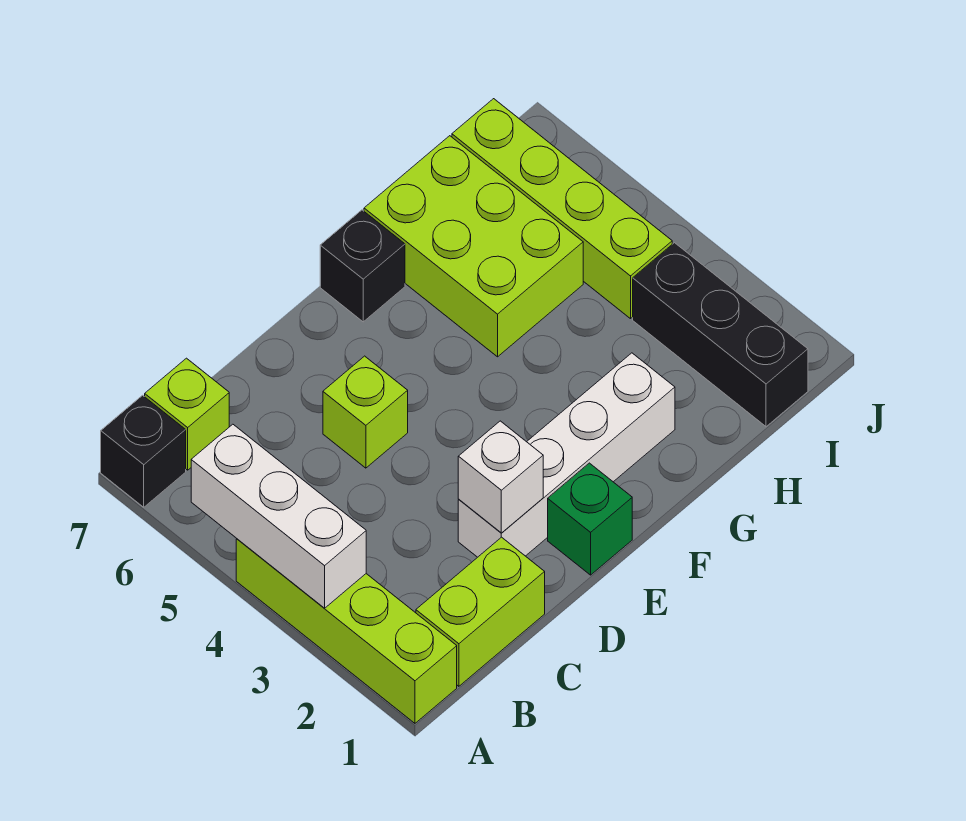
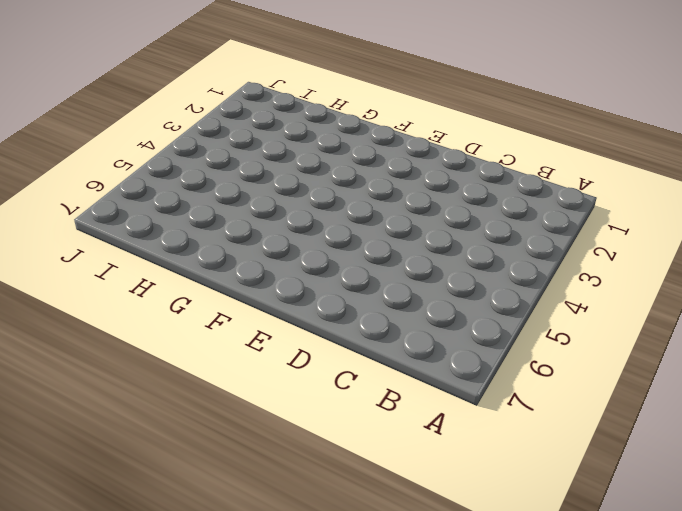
none -> lime 1x4 brick [236,539,457,723]
none -> black 1x1 brick [101,395,186,507]
none -> lime 1x2 brick [416,537,545,686]

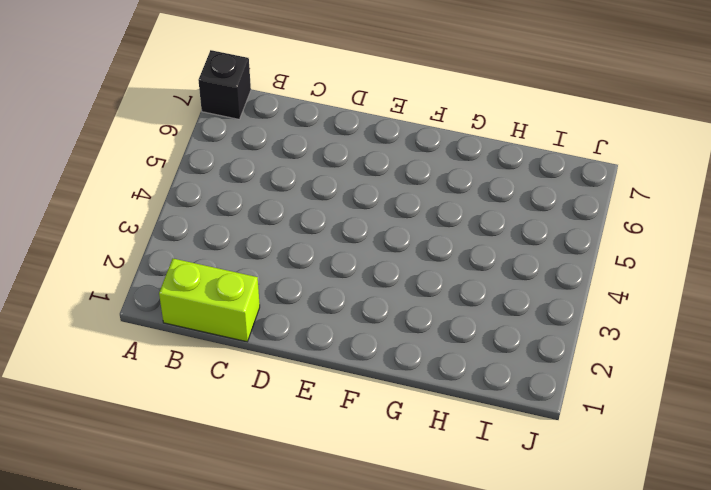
none -> lime 1x4 brick [236,539,457,723]
none -> lime 1x1 brick [145,358,229,470]
none -> white 1x4 brick [458,353,675,557]

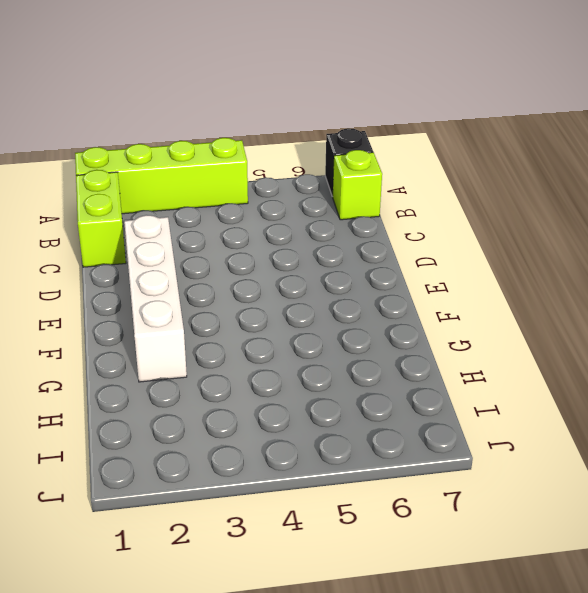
none -> lime 1x1 brick [323,356,408,468]
none -> green 1x1 brick [548,463,632,575]
none -> black 1x1 brick [320,210,405,322]

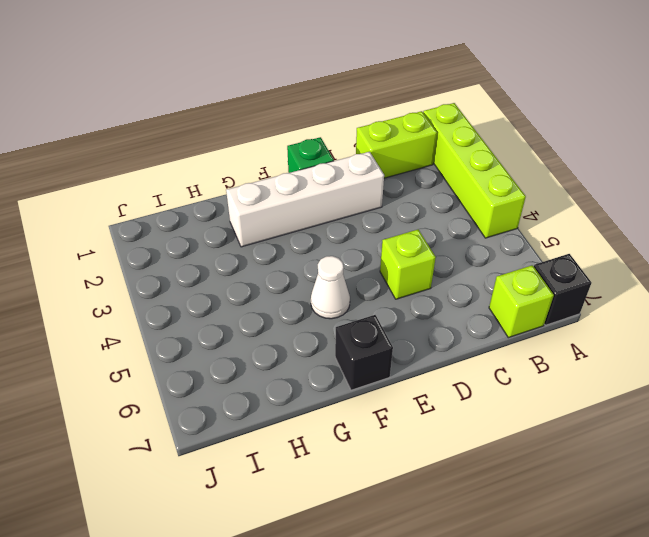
white 1x1 cone [311,256,350,319] -> none
none -> lime 2x3 brick [364,136,583,357]
none -> black 1x3 brick [633,243,808,427]
none -> lime 1x4 brick [452,99,672,319]

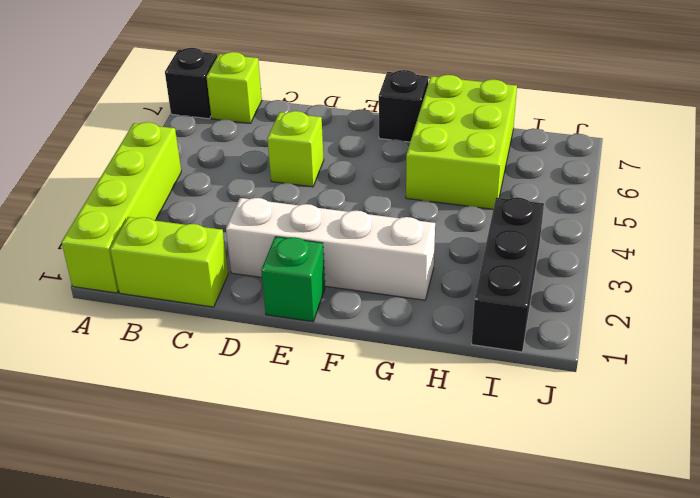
none -> lime 1x4 brick [452,99,672,319]
none -> white 1x3 brick [191,424,366,608]
none -> white 1x1 brick [458,421,543,533]

